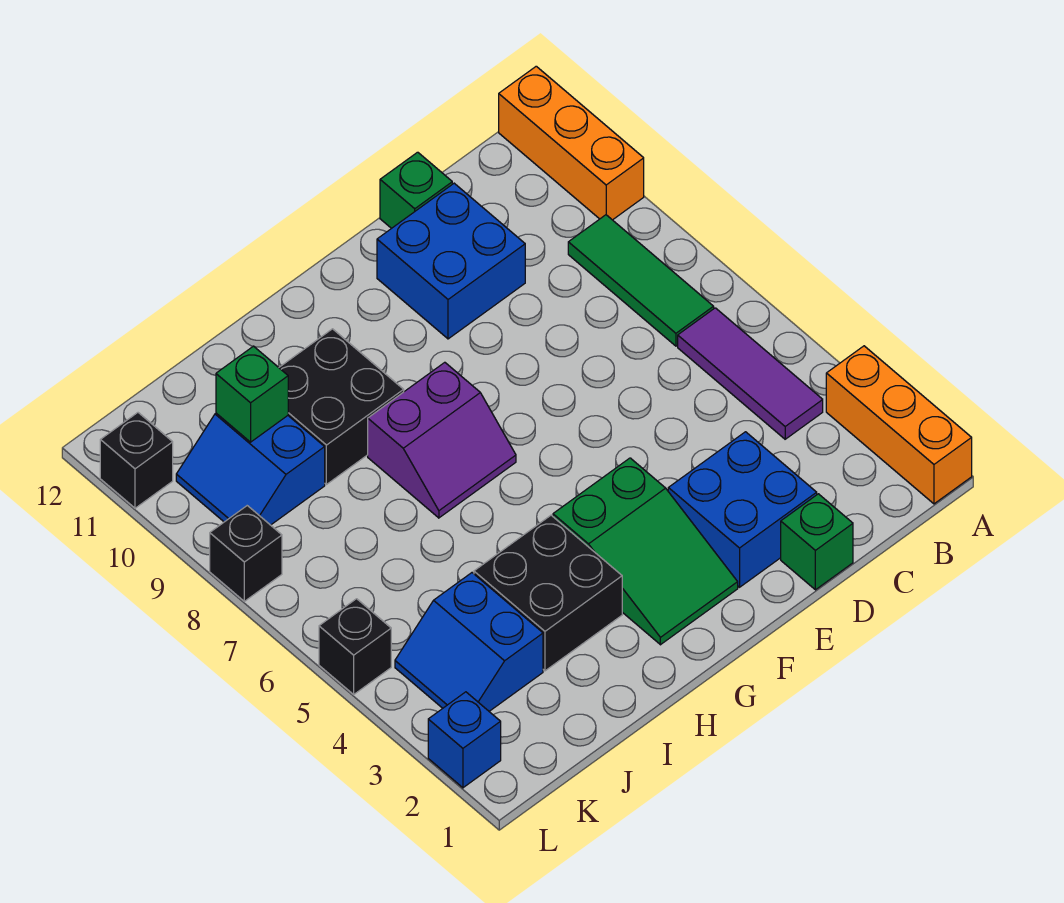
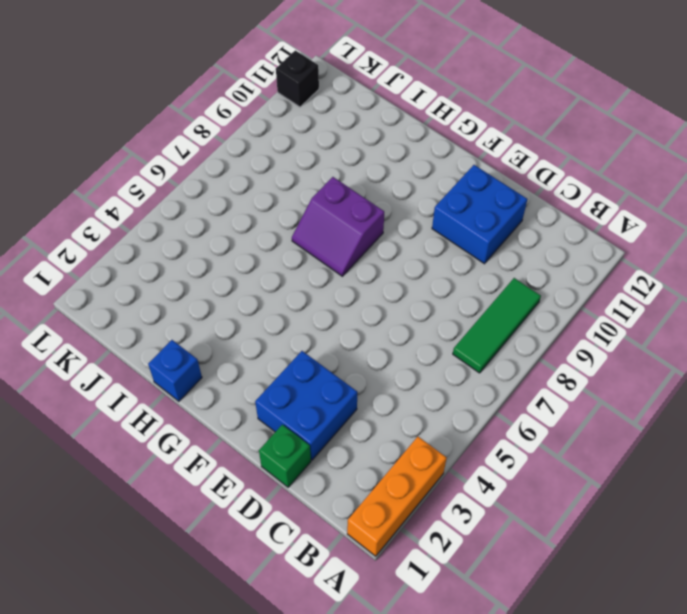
blue 1x1 brick [148,340,202,401] -> blue 1x1 brick moved to [428,692,501,788]
none -> orange 1x3 brick [499,66,644,220]
none -> purple 1x3 tile [678,308,823,439]
none -> green 1x1 brick [380,152,452,229]

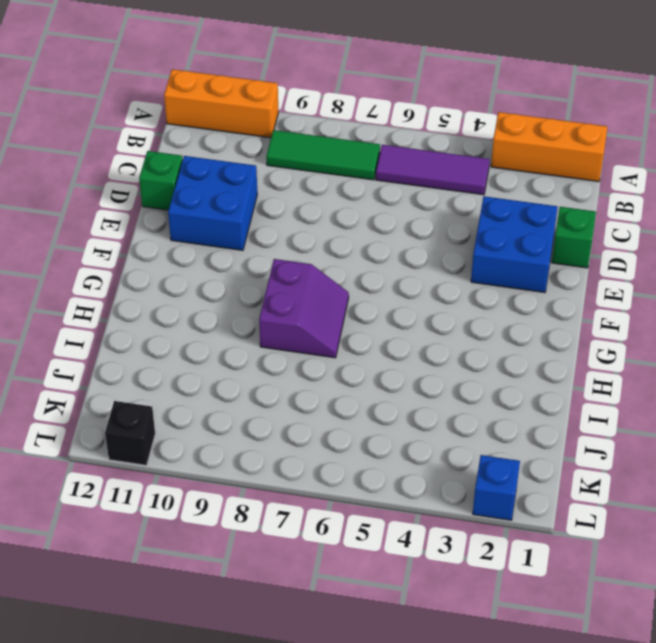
none -> green 2x3 slope [553,458,738,645]
none -> black 2x2 brick [474,515,622,671]
none -> black 2x2 brick [279,329,404,484]

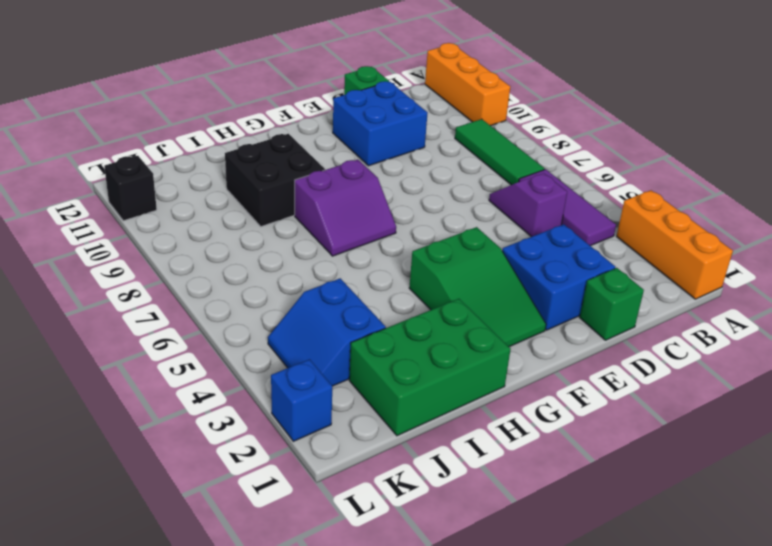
purple 1x2 slope [489,173,567,237] -> none
green 2x3 brick [349,299,511,436] -> none
none -> black 2x2 brick [474,515,622,671]
none -> blue 2x2 slope [176,413,325,525]
none -> black 1x1 brick [319,599,391,694]

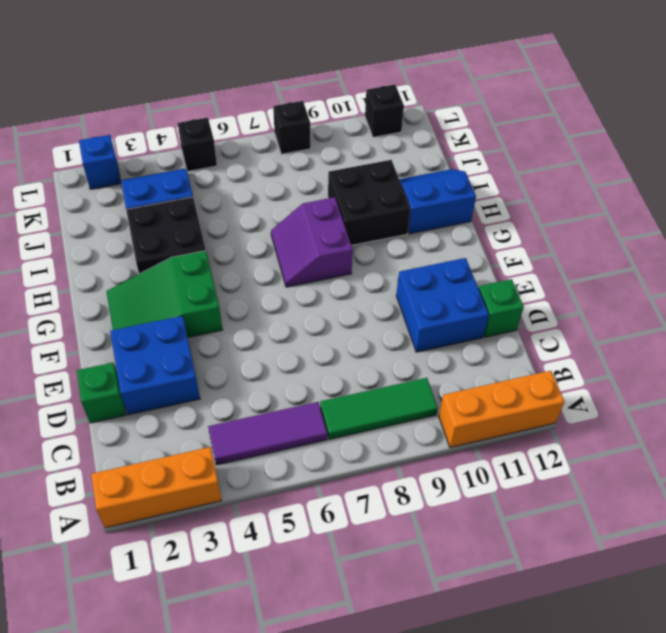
blue 2x2 slope [399,169,476,234] -> blue 2x2 slope moved to [176,413,325,525]
none -> green 1x1 brick [216,346,288,442]

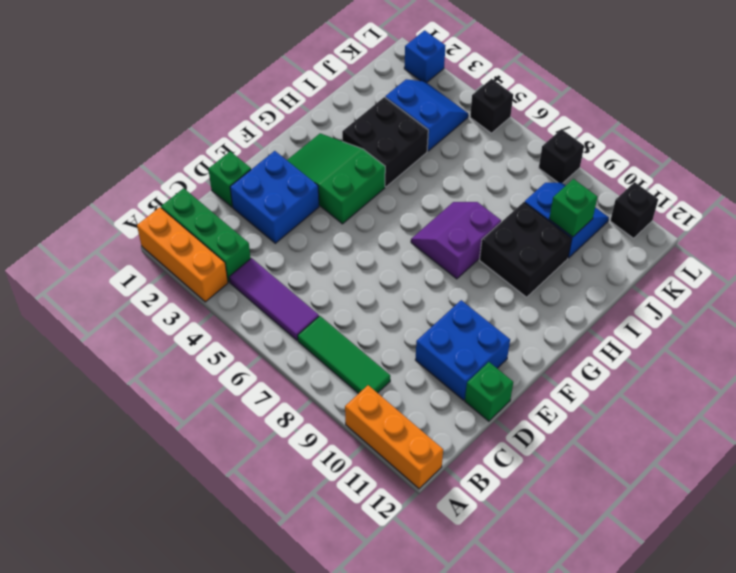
green 1x3 brick [161,188,251,282] -> none

